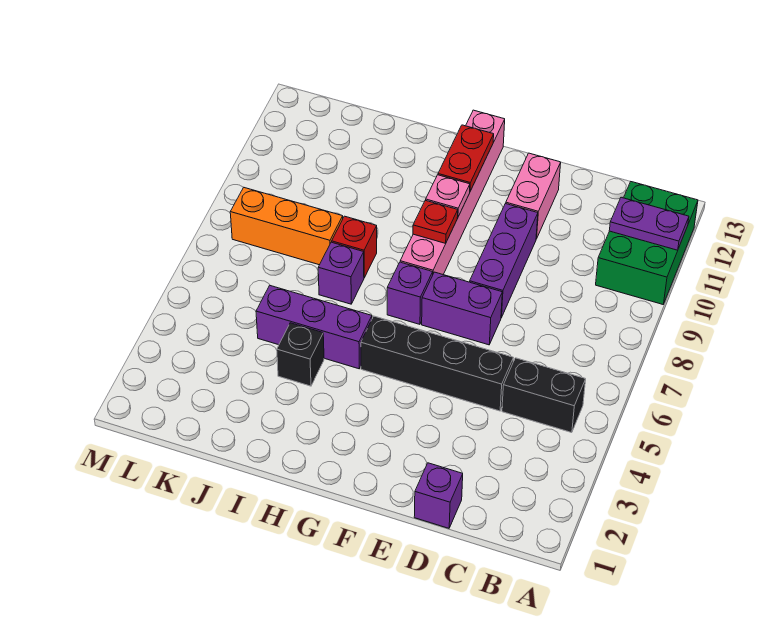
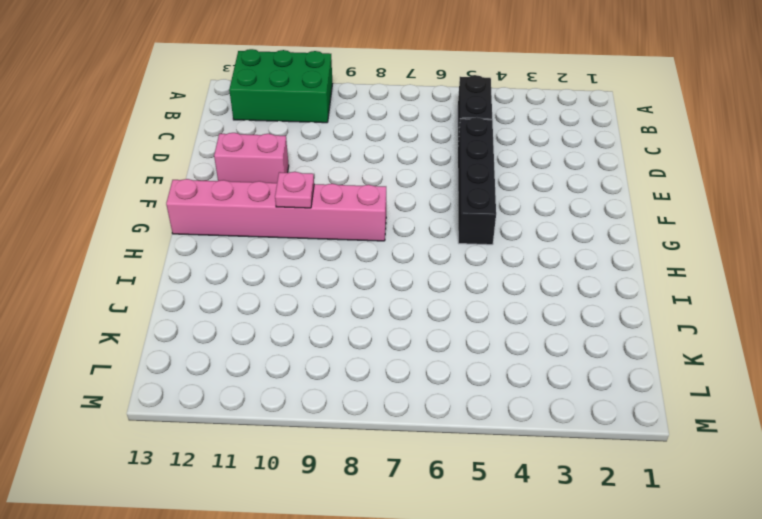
none -> purple 1x1 brick [414,463,463,528]
none -> purple 1x2 brick [422,272,502,345]
none -> purple 1x3 brick [470,204,538,318]

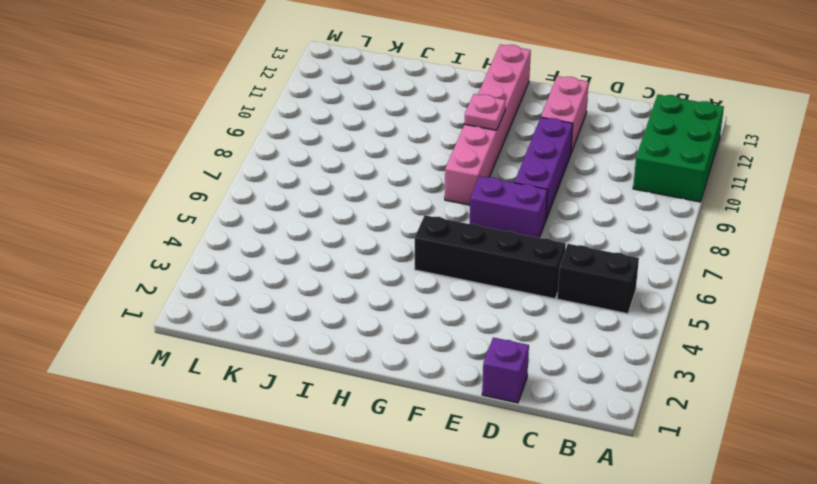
none -> purple 1x1 brick [387,262,433,324]
none -> purple 1x3 brick [256,285,372,369]
none -> black 1x1 brick [277,323,324,386]

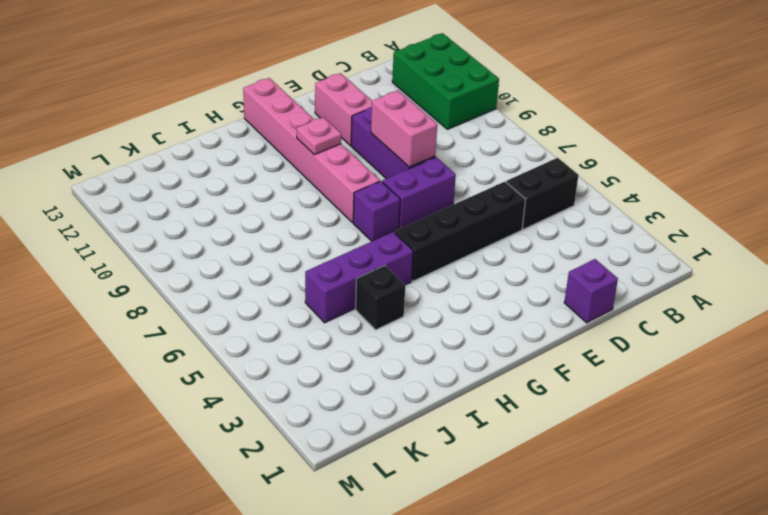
pink 1x2 brick [371,90,437,167] -> none
none -> purple 1x1 brick [318,242,364,304]
none -> red 1x1 brick [332,216,377,278]
none -> orange 1x3 brick [230,187,343,265]

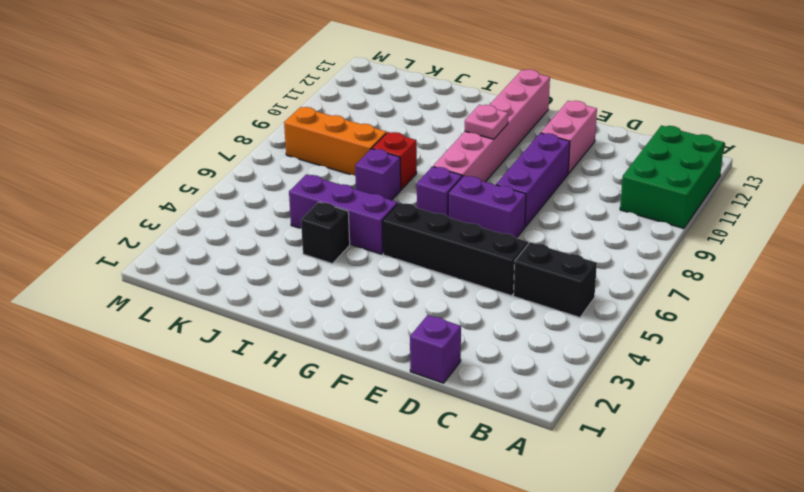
none -> purple 1x2 plate [609,197,689,250]
none -> red 1x1 plate [413,200,458,243]
none -> red 1x2 plate [438,125,494,191]

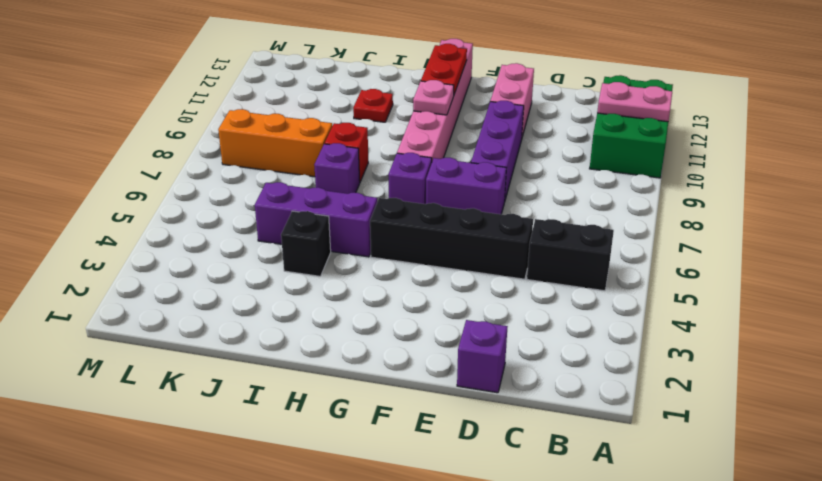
pink 1x2 plate [597,82,672,122] -> purple 1x2 plate [609,197,689,250]
red 1x1 plate [353,89,393,122] -> red 1x1 plate moved to [413,200,458,243]

